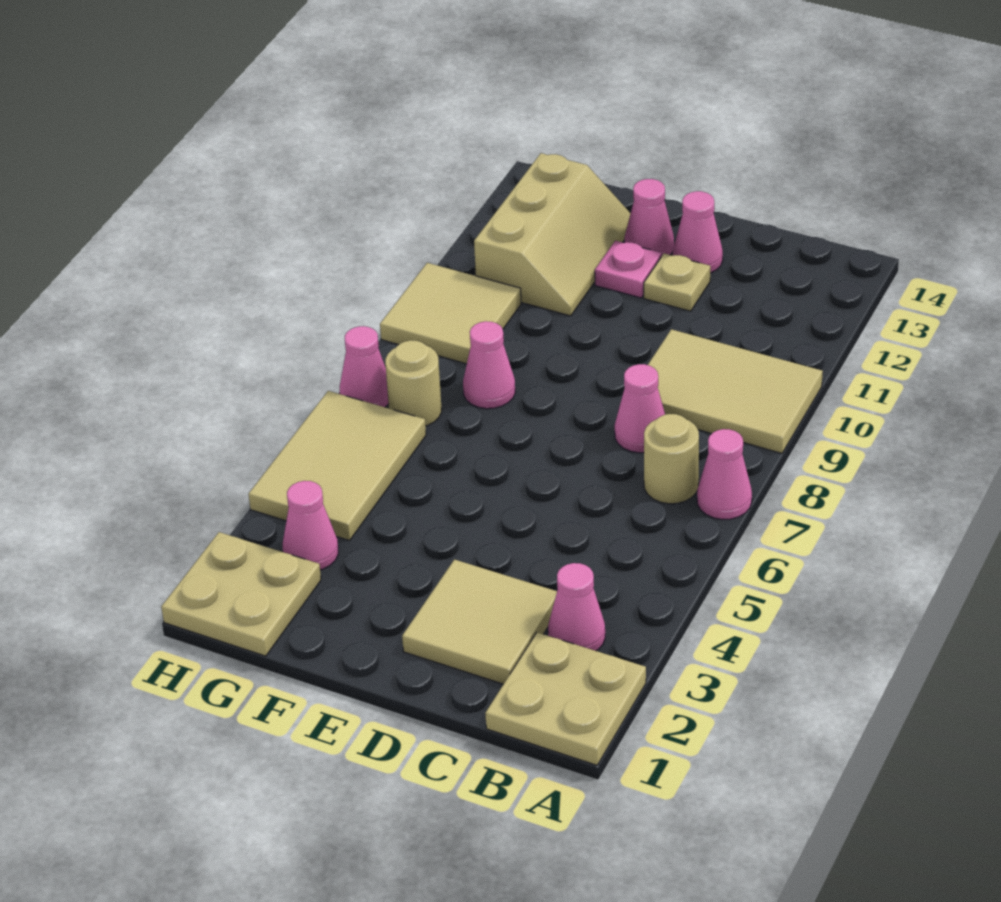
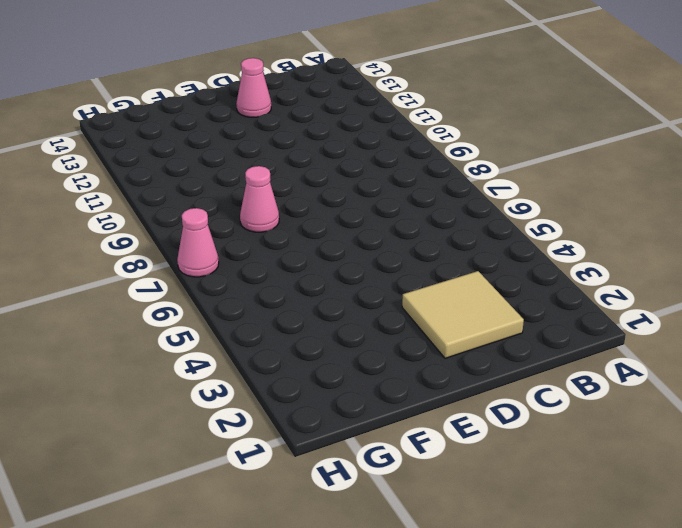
none -> tan 2x2 plate [485,632,646,765]
none -> pink 1x1 cone [697,429,752,520]
none -> tan 2x3 tile [648,329,823,453]

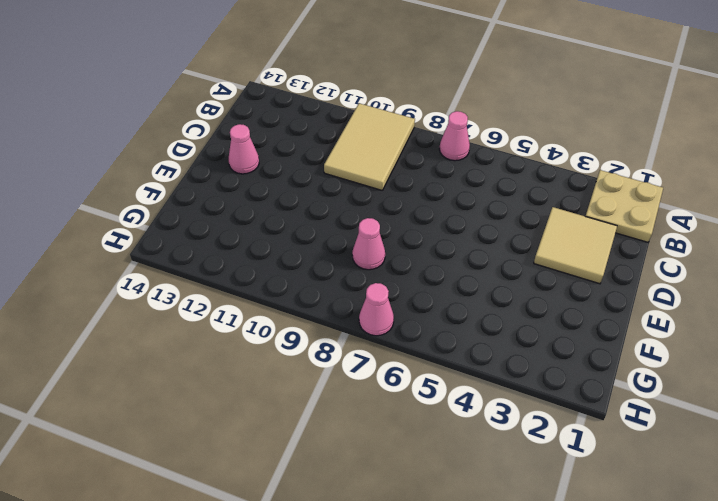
none -> pink 1x1 cone [548,563,605,651]
none -> tan 1x1 round brick [644,414,699,504]
none -> pink 1x1 cone [615,364,665,453]

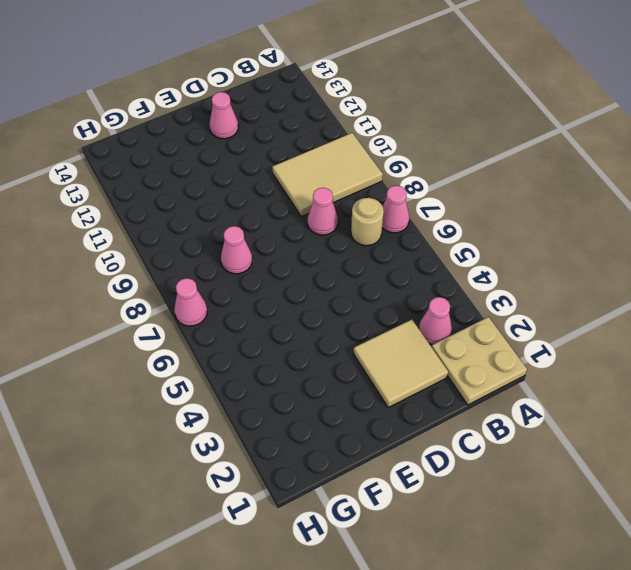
none -> tan 1x1 plate [644,254,710,311]
none -> pink 1x1 plate [595,241,661,298]
none -> pink 1x1 cone [624,179,674,257]

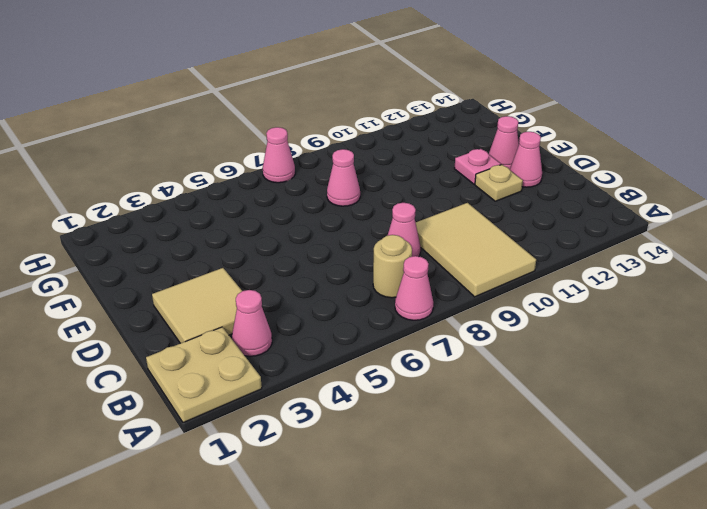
none -> tan 2x3 slope [474,153,631,316]
none -> tan 2x2 plate [161,532,321,656]
none -> pink 1x1 cone [283,481,338,570]

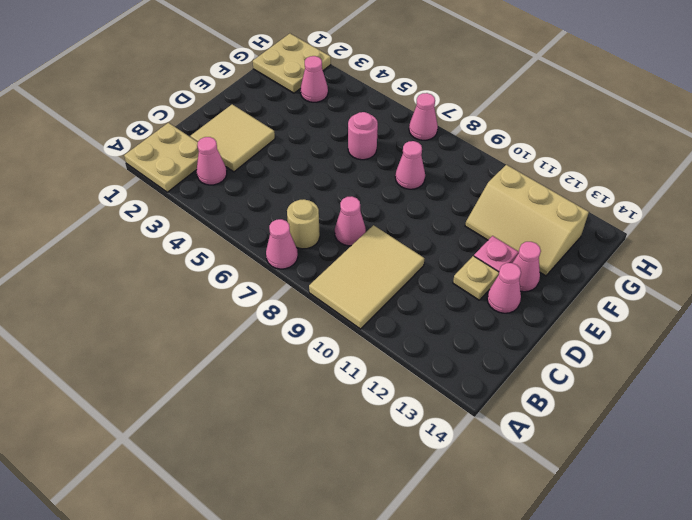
pink 1x1 round brick [348,112,378,160] -> none
none -> tan 2x3 tile [249,391,426,541]
none -> tan 1x1 round brick [385,340,442,426]
none -> tan 2x2 tile [380,263,521,364]

